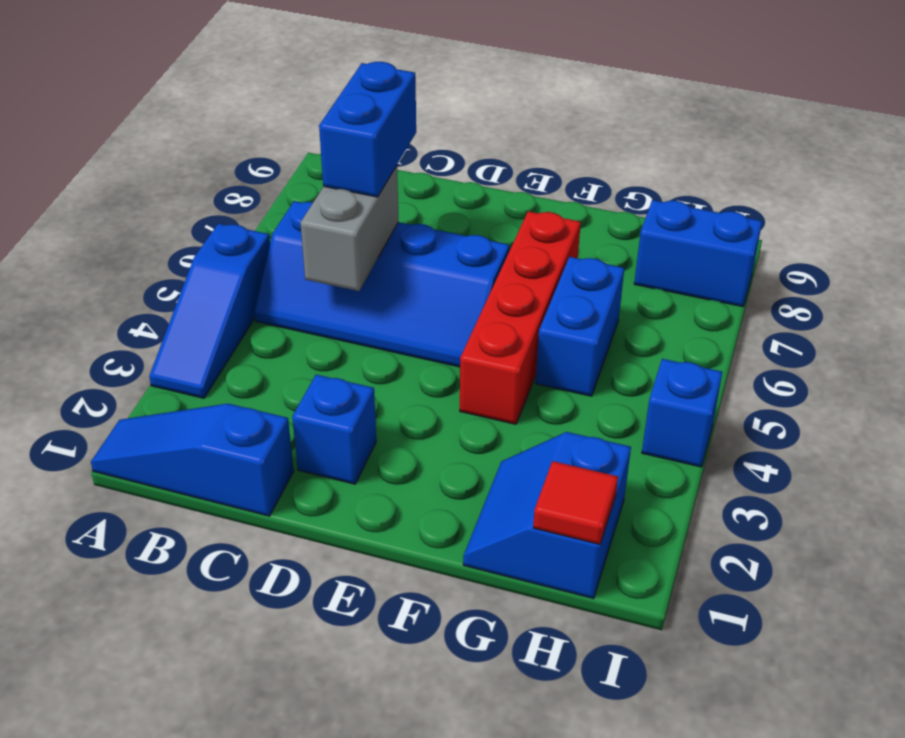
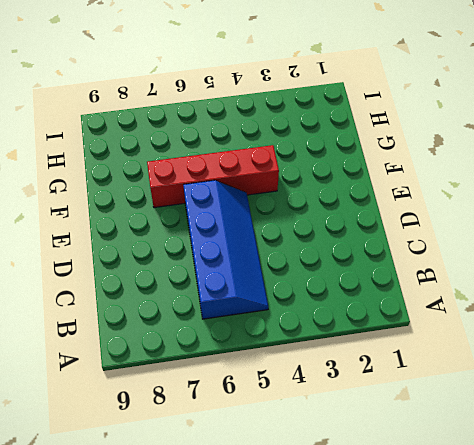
none -> blue 1x3 slope [91,404,294,516]
none -> blue 1x3 slope [149,224,270,398]
none -> blue 1x1 brick [292,375,376,484]

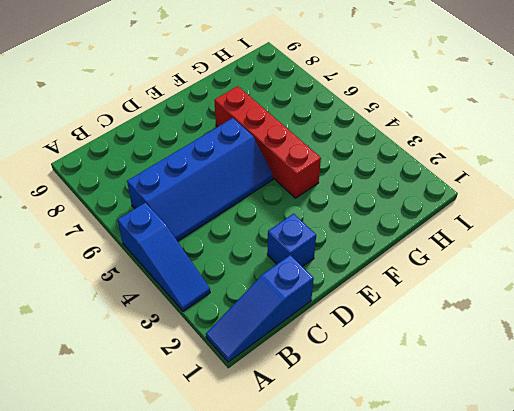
none -> blue 2x2 slope [463,432,631,598]
none -> blue 1x2 brick [536,257,624,396]
none -> blue 1x2 brick [634,200,762,307]

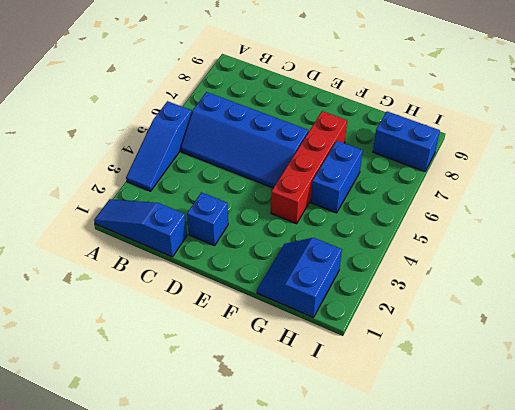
none -> blue 1x1 brick [642,359,722,467]
none -> grey 1x2 brick [300,166,399,291]
none -> red 1x1 tile [533,461,618,544]

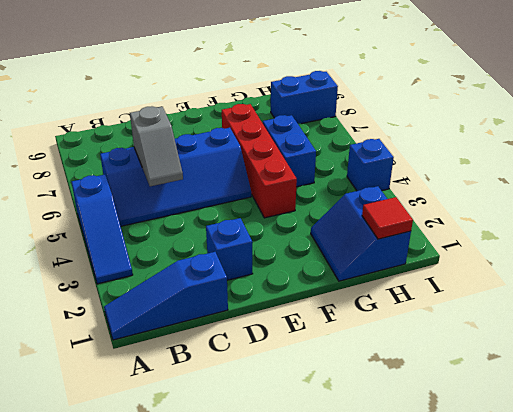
grey 1x2 slope [130,106,183,186] -> grey 1x2 brick [300,166,399,291]
none -> blue 1x2 brick [319,62,416,197]

